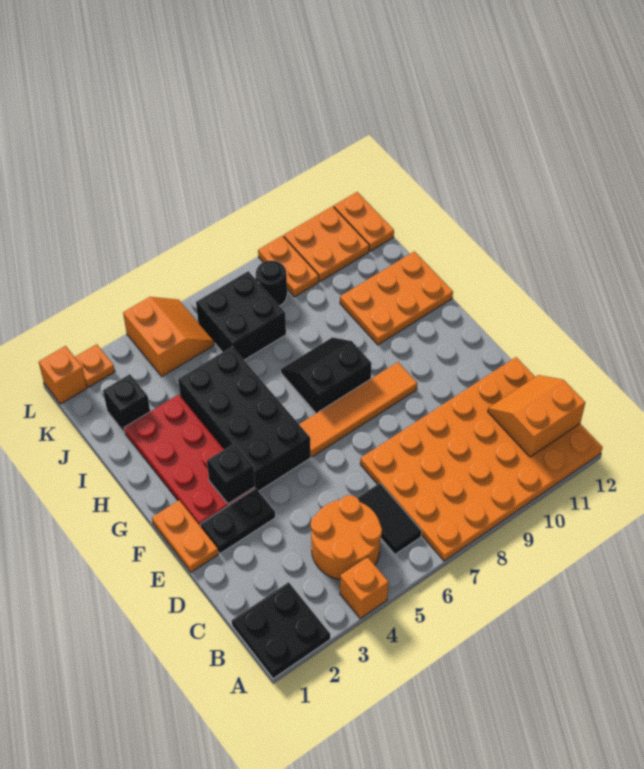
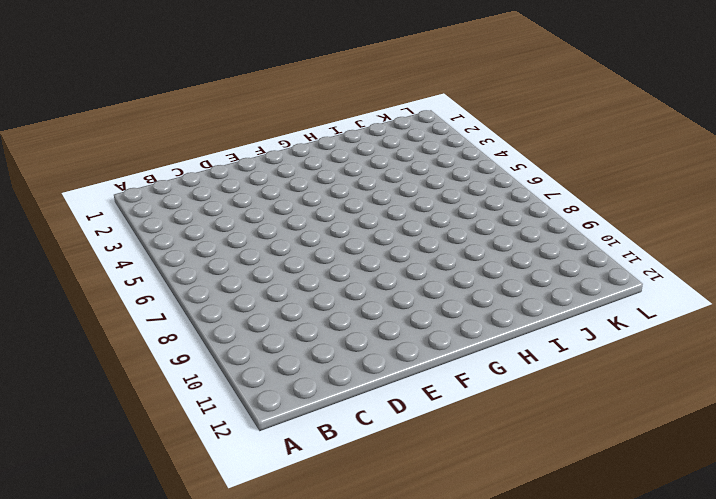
none -> black 2x2 plate [232,582,330,678]
none -> orange 1x1 brick [340,557,389,618]
none -> orange 4x6 plate [360,357,603,561]

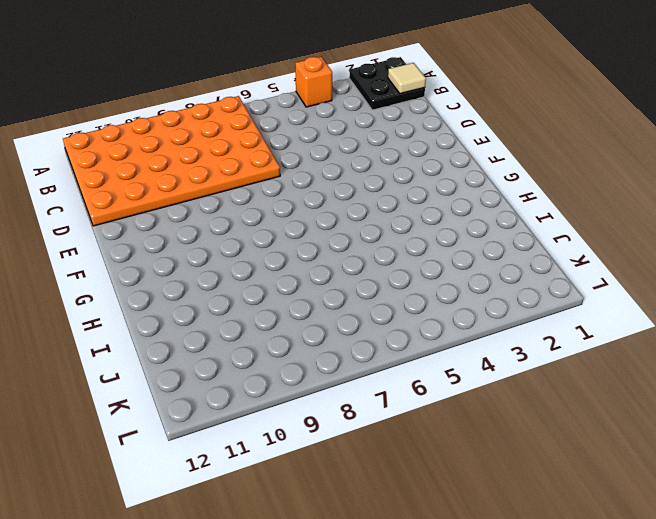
tan 1x1 tile [388,63,426,94] -> none
none -> orange 2x2 round brick [311,495,382,580]
none -> black 1x2 tile [357,483,422,554]
none -> orange 1x2 plate [152,500,218,572]

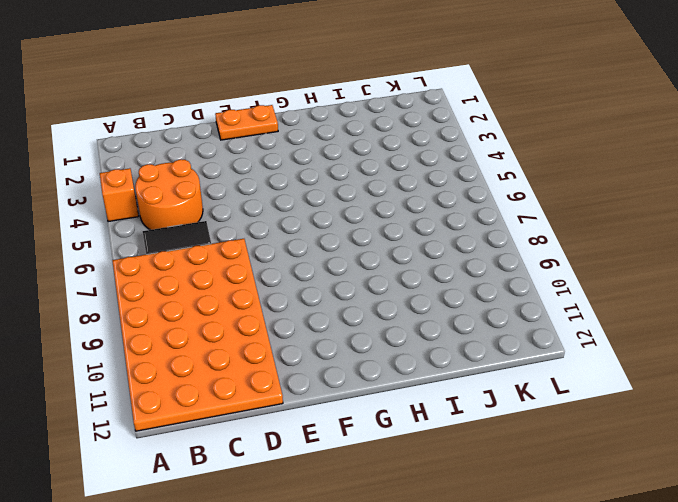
none -> black 2x2 plate [232,582,330,678]
none -> black 1x2 plate [200,488,275,553]
none -> red 2x4 plate [124,394,255,527]

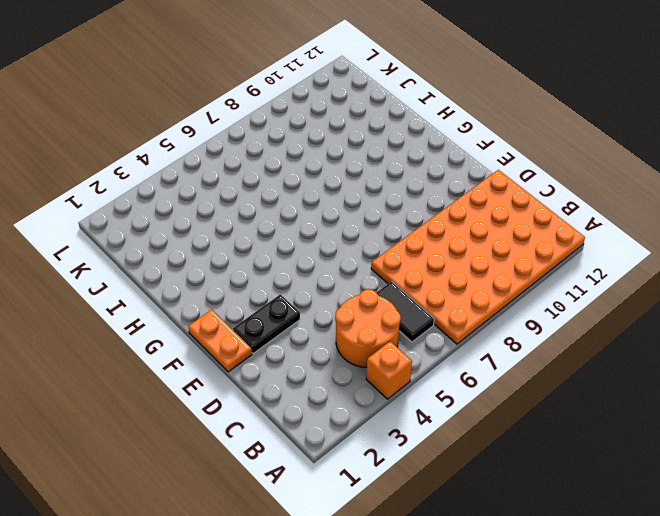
none -> black 2x2 plate [232,582,330,678]
none -> red 2x4 plate [124,394,255,527]
none -> black 2x4 brick [178,347,311,491]

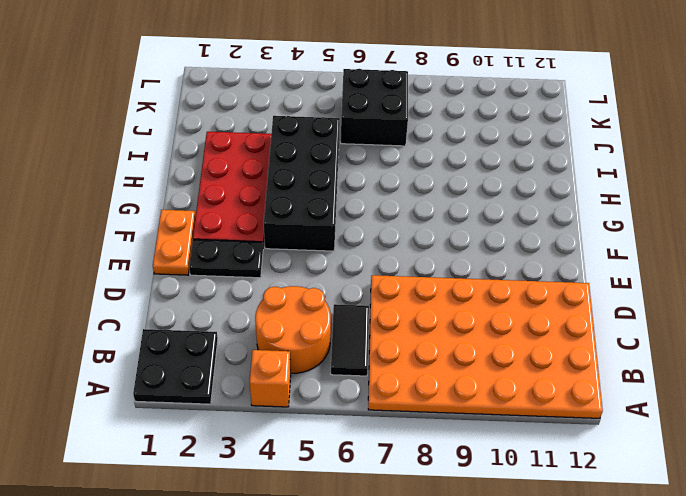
none -> orange 1x4 tile [299,362,417,457]
none -> black 2x2 slope [281,337,371,413]
none -> orange 2x3 plate [340,251,453,345]

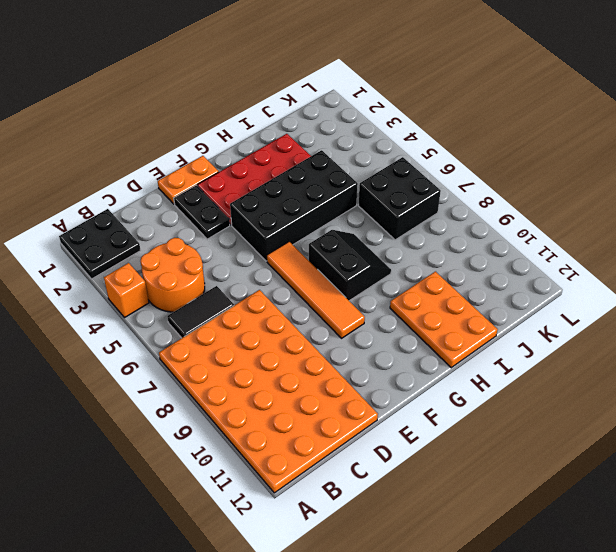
none -> black 1x1 brick [103,374,150,433]
none -> orange 2x2 slope [123,297,214,376]
none -> black 1x1 round brick [256,261,287,306]

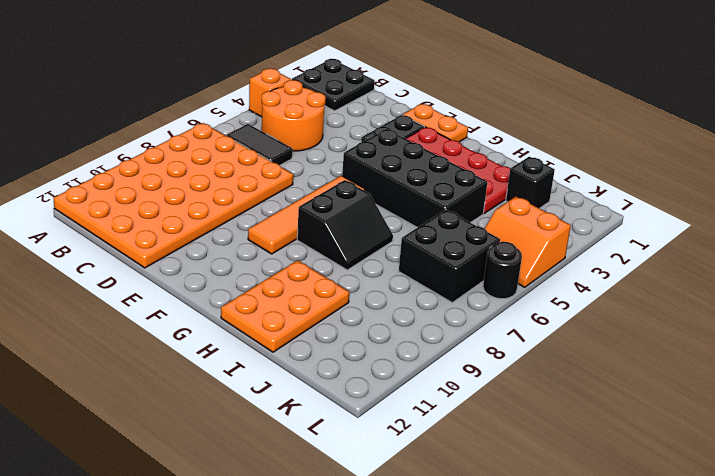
black 1x1 round brick [483,242,522,299] -> black 1x1 round brick moved to [256,261,287,306]
none -> orange 1x2 plate [258,236,319,297]
none -> orange 2x2 plate [284,206,369,281]
none -> orange 1x2 plate [334,192,394,251]

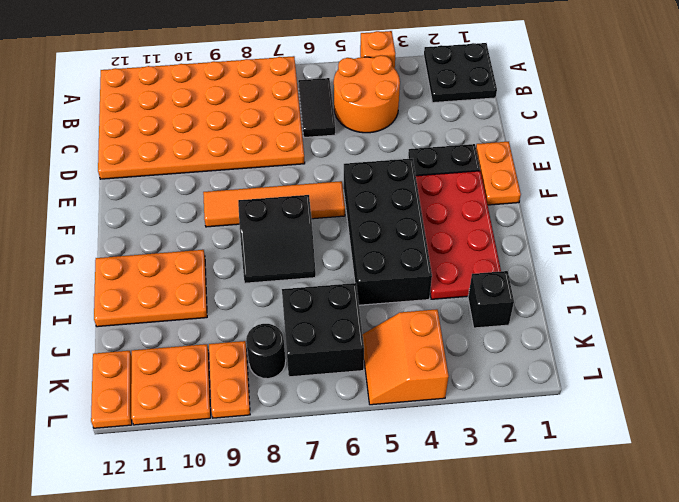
none -> orange 1x1 brick [39,346,87,404]
none -> orange 1x1 plate [75,344,115,387]
none -> orange 2x2 slope [488,375,585,457]

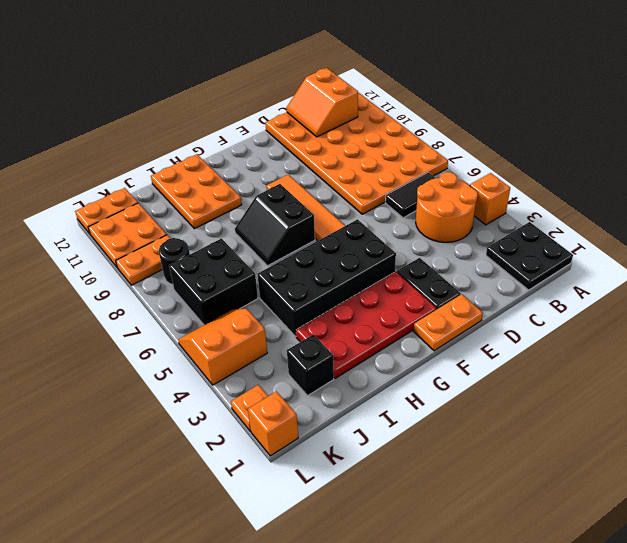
none -> black 1x1 brick [207,444,255,504]

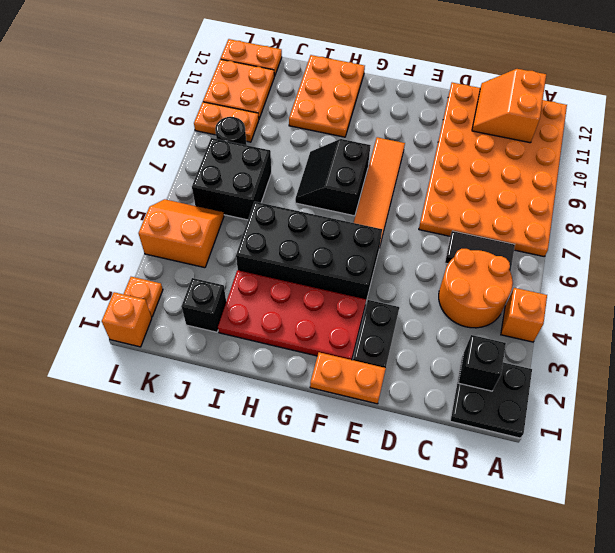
black 1x1 brick [458,335,506,391] -> black 1x1 brick moved to [207,444,255,504]

